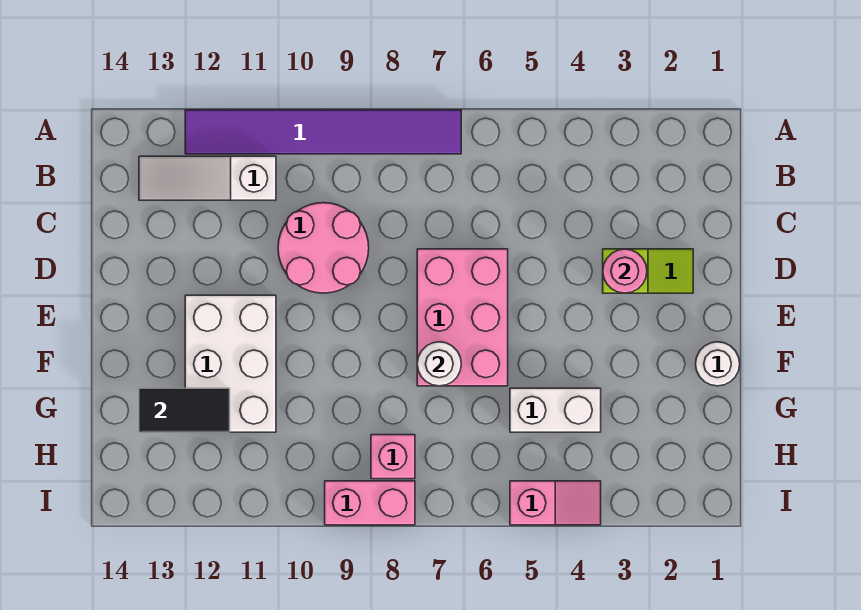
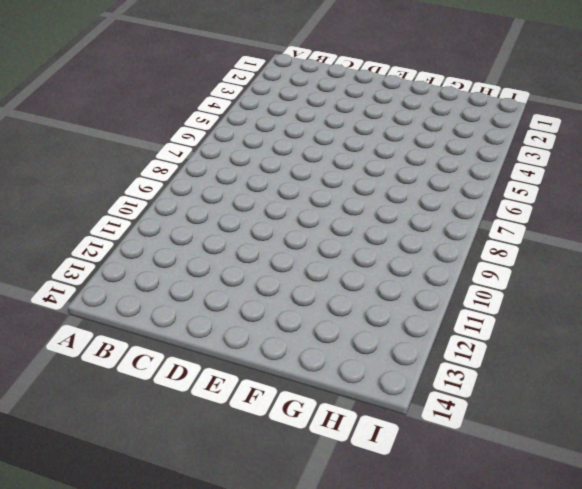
none -> purple 1x6 tile [185,110,461,154]
none -> white 1x3 slope [139,156,276,200]
none -> pink 2x2 round brick [278,203,369,293]

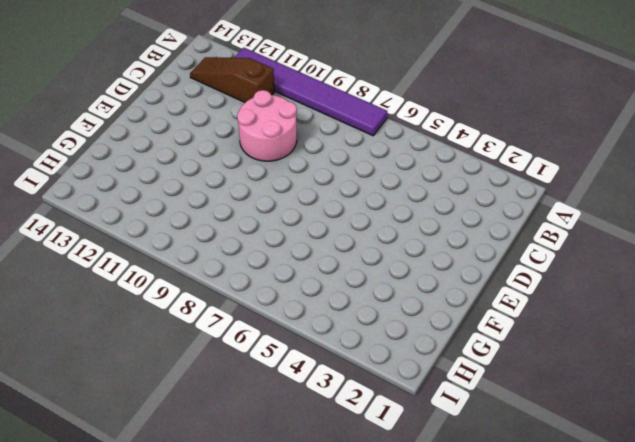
brown 1x3 slope [190,57,274,102] -> white 1x3 slope [139,156,276,200]
none -> lime 1x2 slope [603,249,693,293]
none -> pink 2x3 brick [417,249,508,386]
none -> white 2x3 brick [185,295,276,432]

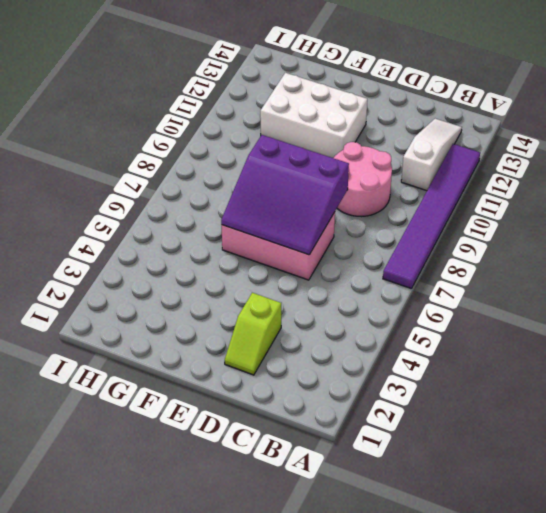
purple 3x3 slope [221,135,349,255] -> white 1x1 round brick [417,342,461,386]
none -> white 1x1 round brick [696,342,740,386]
none -> white 1x2 brick [510,388,601,432]
none -> pink 1x1 brick [371,435,415,479]

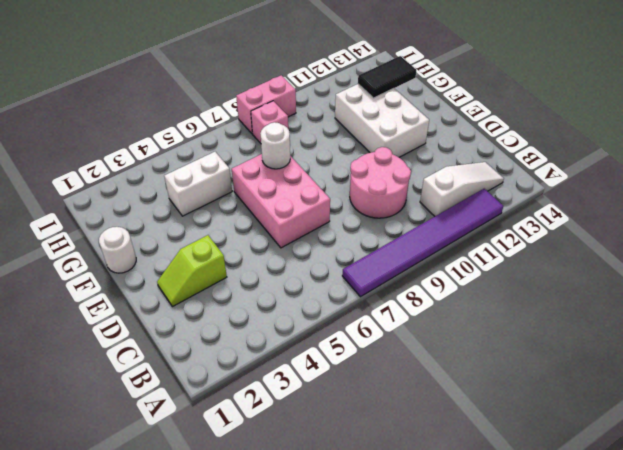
none -> pink 1x2 slope [510,481,601,525]
none -> pink 1x1 round brick [603,249,647,293]

